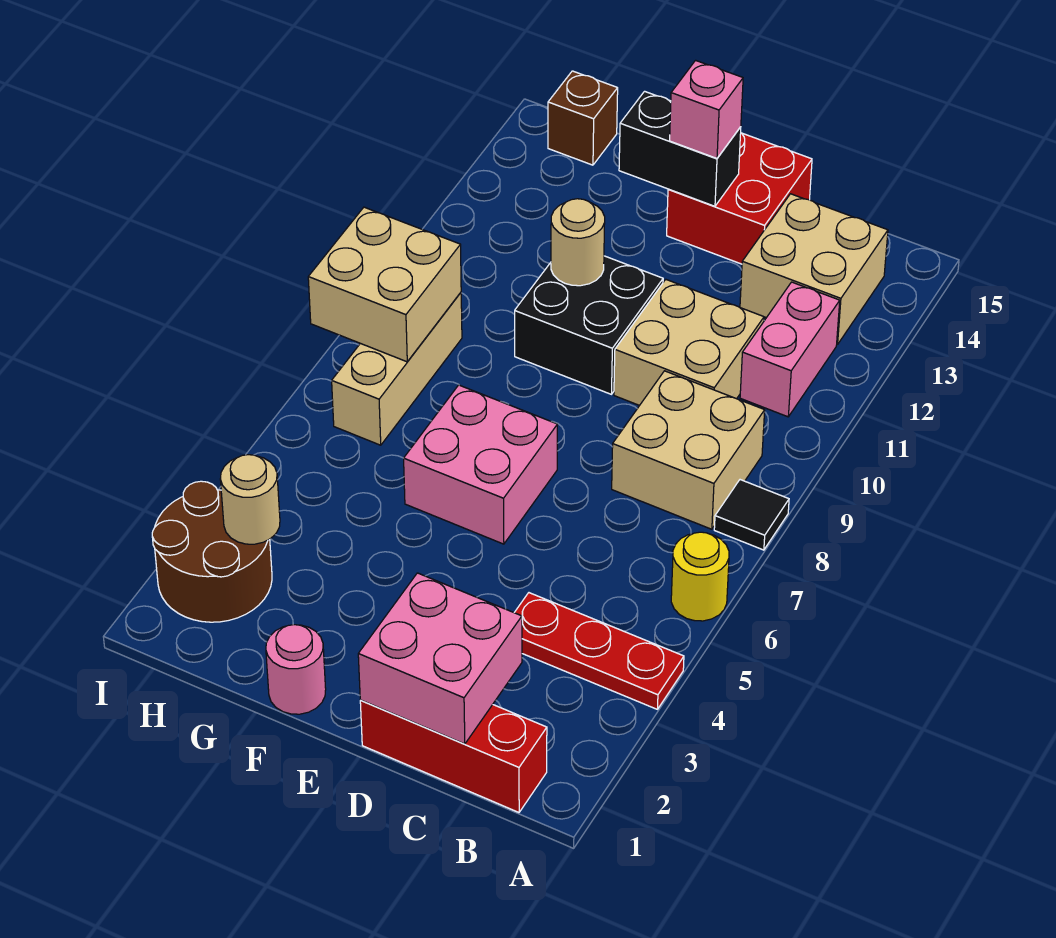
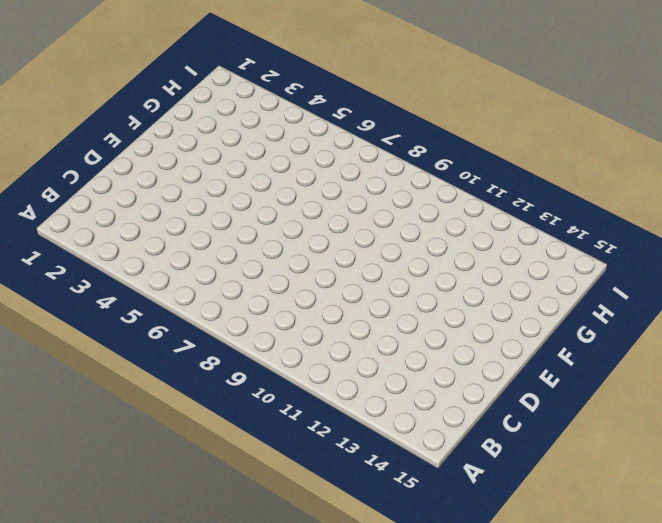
none -> red 1x3 plate [514,593,684,709]
none -> yellow 1x1 round brick [671,532,729,621]
none -> black 1x1 tile [714,480,789,550]

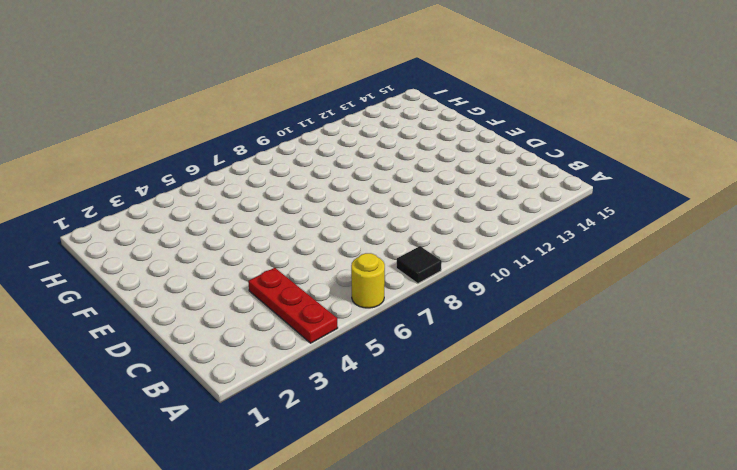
none -> red 1x3 brick [360,700,547,812]
none -> tan 2x2 brick [612,371,765,529]
none -> pink 1x2 brick [740,282,840,417]

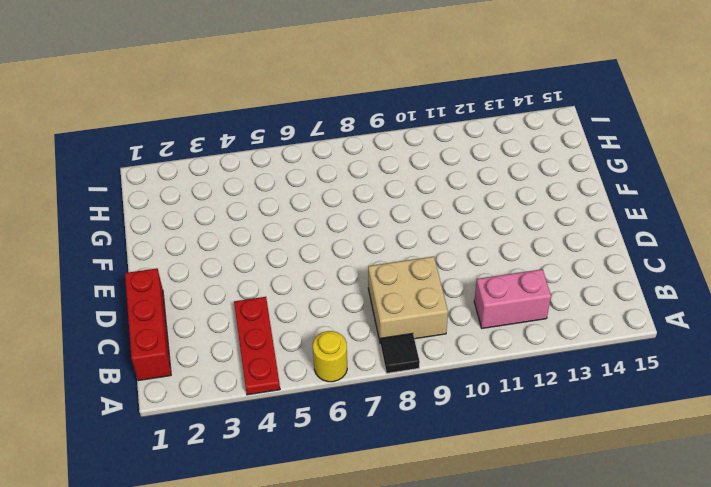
none -> tan 2x2 brick [740,194,888,345]
none -> tan 2x2 brick [614,280,764,406]
none -> red 2x2 brick [667,133,812,264]

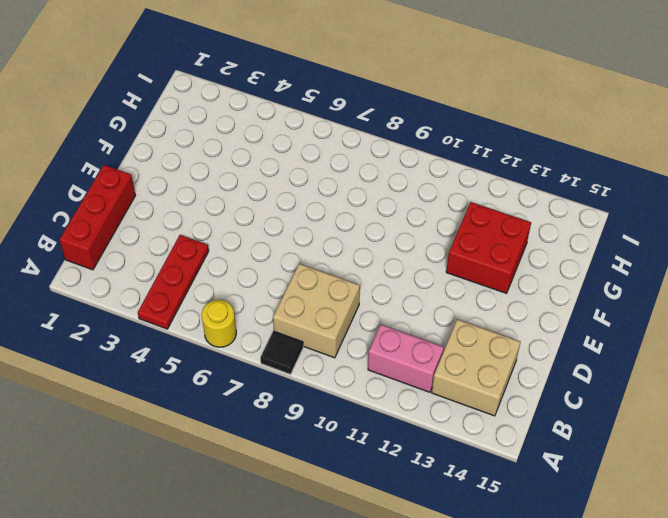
red 2x2 brick [446,202,531,293] -> red 2x2 brick moved to [667,133,812,264]
none -> tan 2x2 brick [614,280,764,406]
none -> pink 2x2 brick [404,385,558,544]
none -> black 2x2 brick [515,256,663,394]

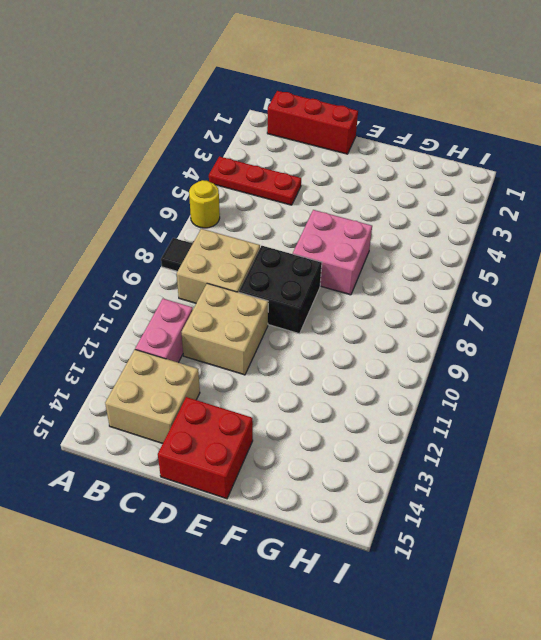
black 2x2 brick [239,246,322,334] -> black 2x2 brick moved to [515,256,663,394]
none -> pink 1x1 round brick [266,625,326,714]
none -> brown 2x2 round brick [152,481,272,622]
none -> tan 1x3 brick [332,293,462,445]

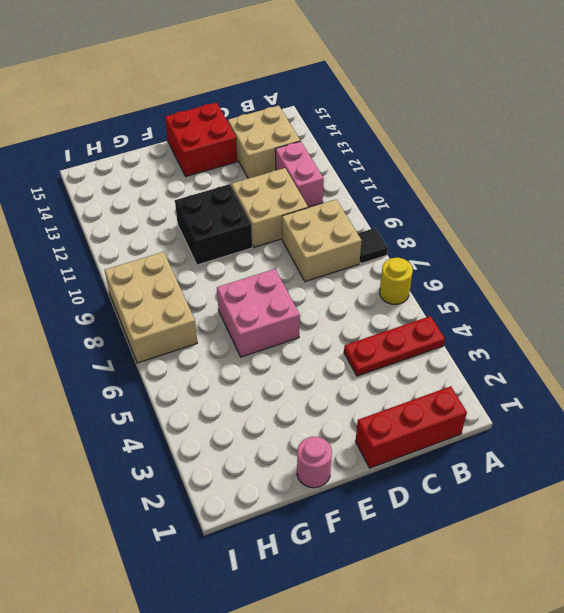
tan 2x3 brick [105,252,197,363] -> tan 1x3 brick [332,293,462,445]
none -> brown 2x2 round brick [152,481,272,622]
none -> brown 1x1 brick [548,71,618,165]
none -> pink 2x2 brick [358,573,522,744]

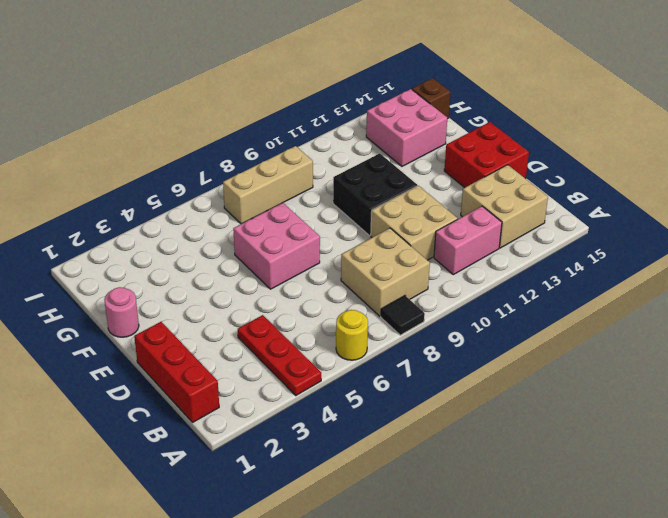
pink 2x2 brick [366,89,447,166] -> pink 2x2 brick moved to [358,573,522,744]
none -> brown 2x2 round brick [152,481,272,622]
none -> black 1x2 brick [619,91,741,206]
none -> tan 1x1 round brick [551,199,605,286]

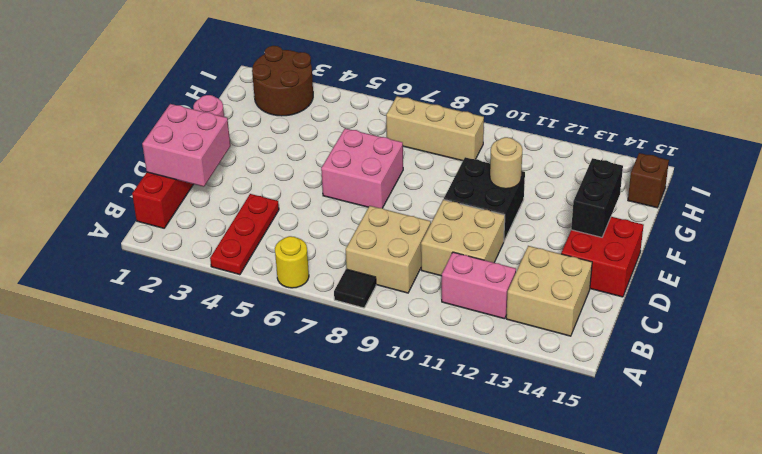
none -> tan 1x1 round brick [220,455,280,544]
none -> tan 2x2 brick [308,207,461,362]
none -> pink 1x1 brick [670,60,743,158]

